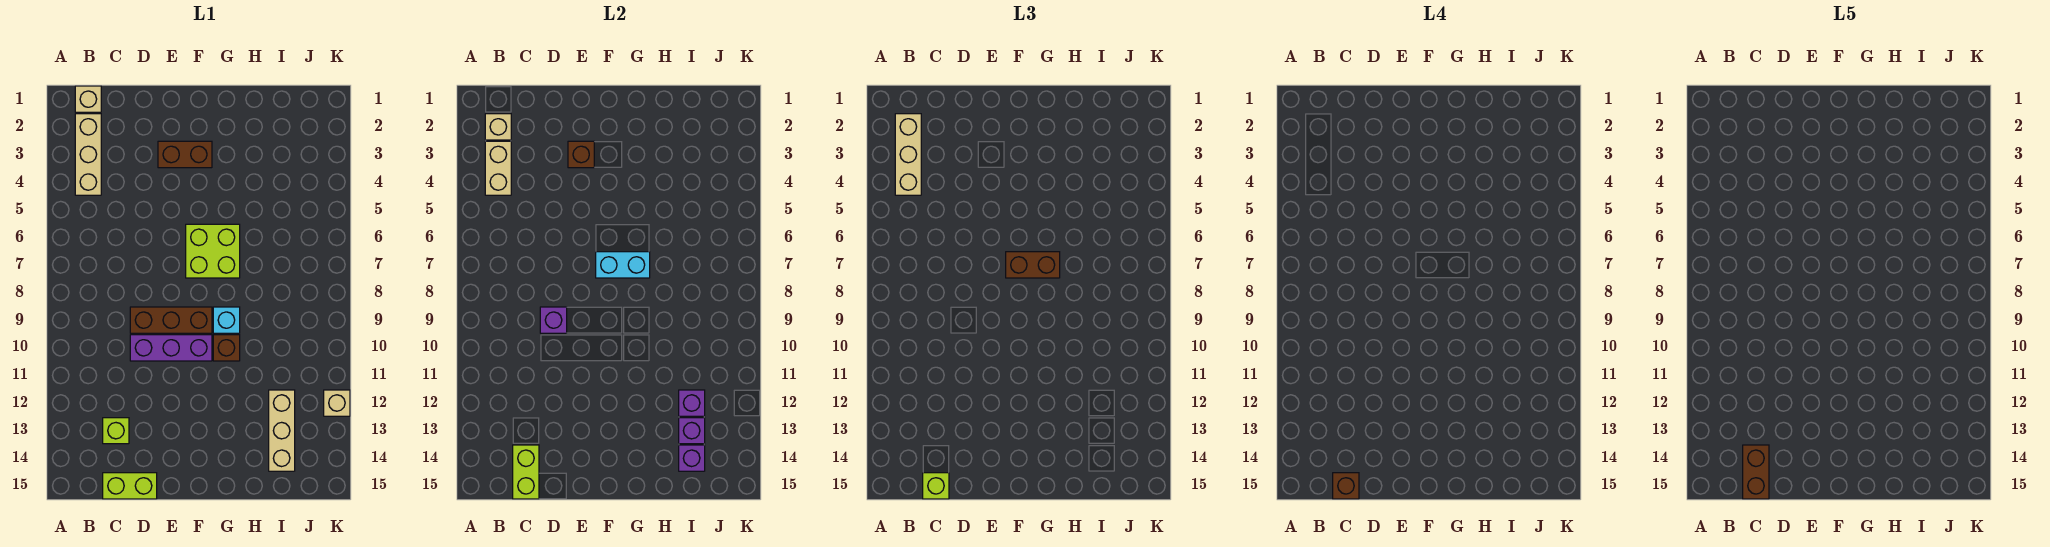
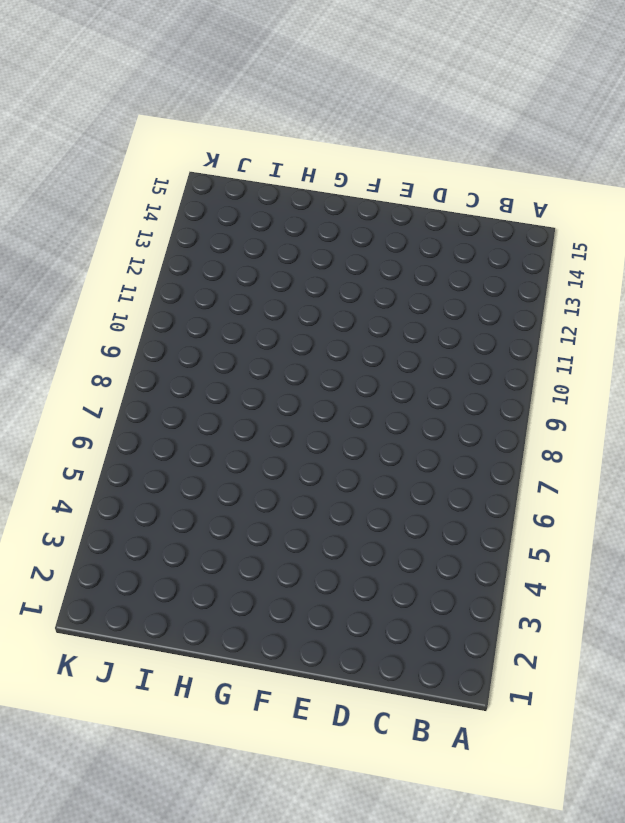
none -> tan 1x1 brick [75,86,101,112]
none -> tan 1x3 brick [75,114,101,195]
none -> lime 1x1 brick [103,418,129,444]

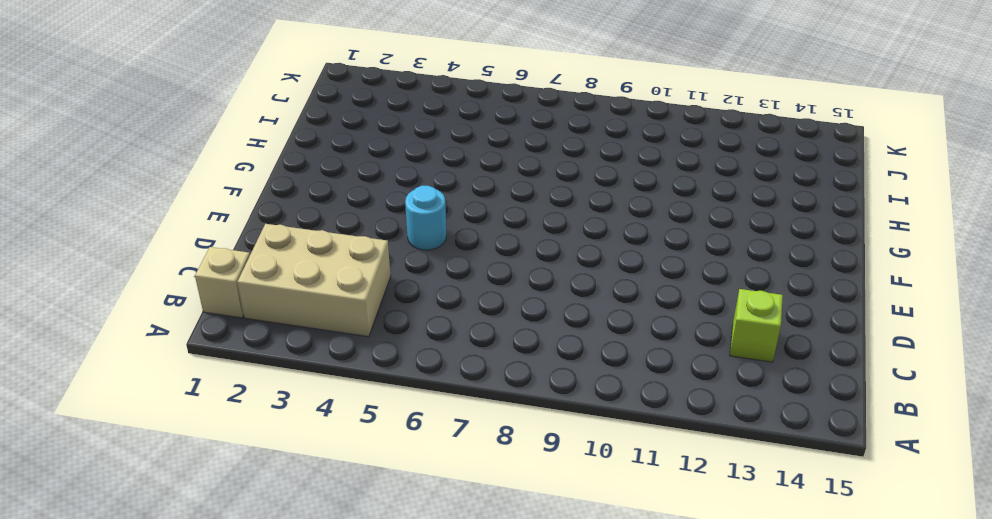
tan 2x3 brick [237,224,391,337] -> tan 1x3 brick [75,114,101,195]
cyan 1x1 round brick [405,186,446,250] -> none
none -> lime 1x2 brick [103,473,157,499]
none -> brown 1x3 brick [130,307,212,333]
none -> purple 1x3 brick [130,335,212,361]

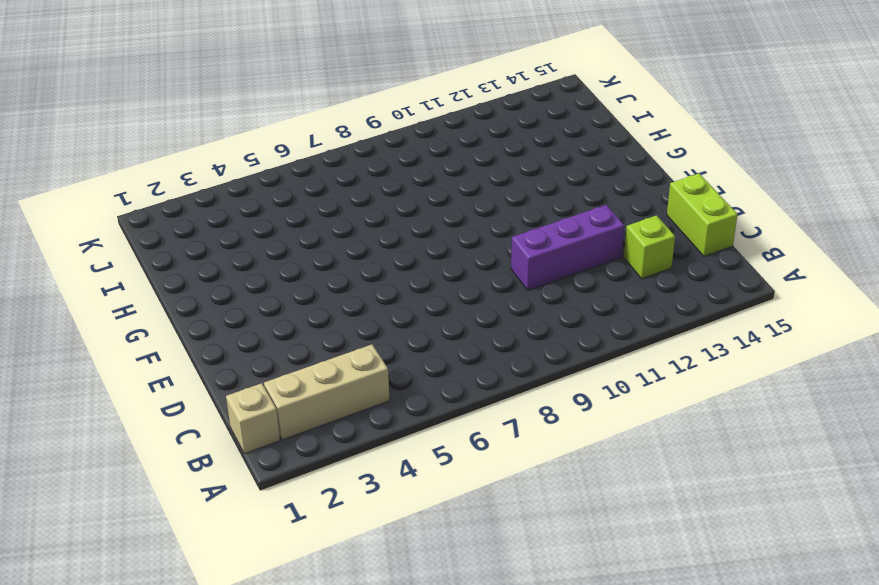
purple 1x3 brick [511,205,624,290] -> purple 1x3 brick turned to [130,335,212,361]
none -> brown 1x3 brick [130,307,212,333]
none -> brown 1x2 brick [158,141,212,168]
none -> lime 2x2 brick [186,224,240,278]

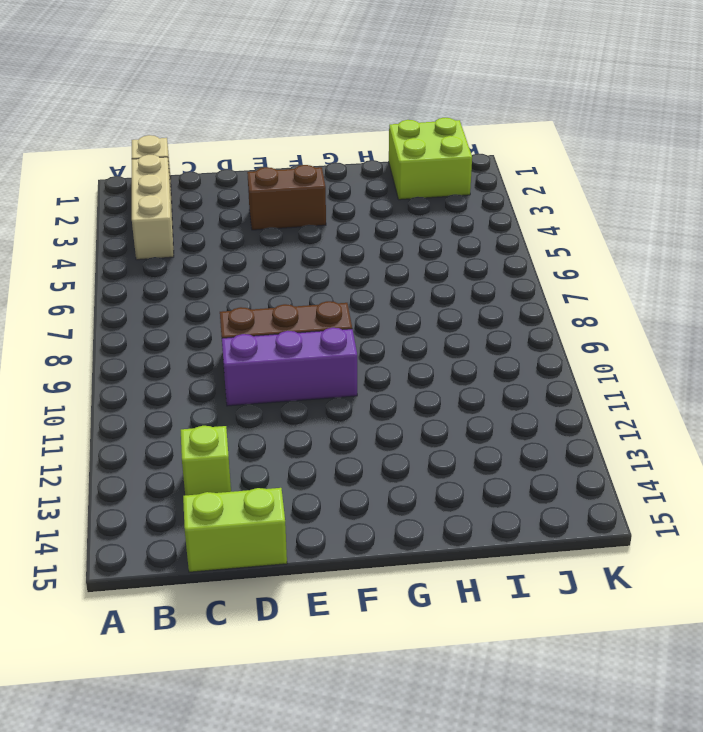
lime 2x2 brick [389,118,472,200] -> lime 2x2 brick moved to [186,224,240,278]
none -> cyan 1x1 brick [213,307,240,333]
none -> brown 1x1 brick [213,335,240,361]
none -> tan 1x3 brick [269,390,295,471]

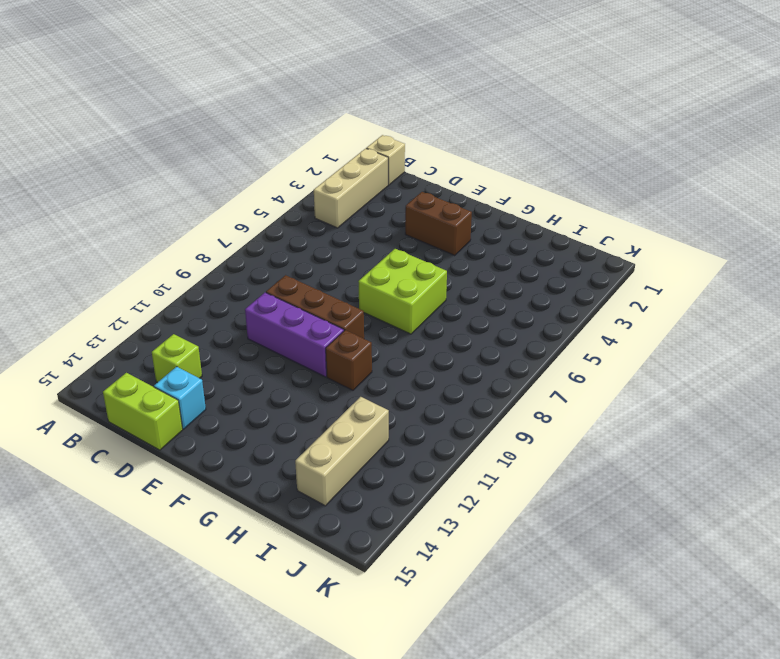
cyan 1x1 brick [154,367,206,429] -> cyan 1x1 brick moved to [213,307,240,333]
none -> tan 1x1 brick [324,390,350,416]
none -> tan 1x1 brick [485,114,511,140]
none -> tan 1x2 brick [485,141,511,195]

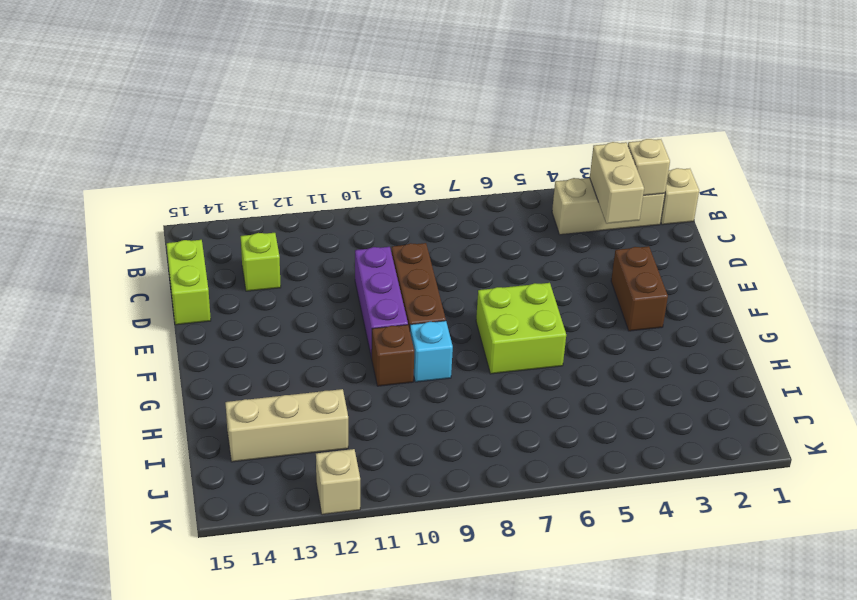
tan 1x2 brick [590,142,644,224] -> tan 1x2 brick turned to [485,141,511,195]
none -> lime 1x2 brick [513,445,539,499]
none -> purple 1x1 brick [540,307,567,333]
none -> brown 1x1 brick [568,141,594,168]

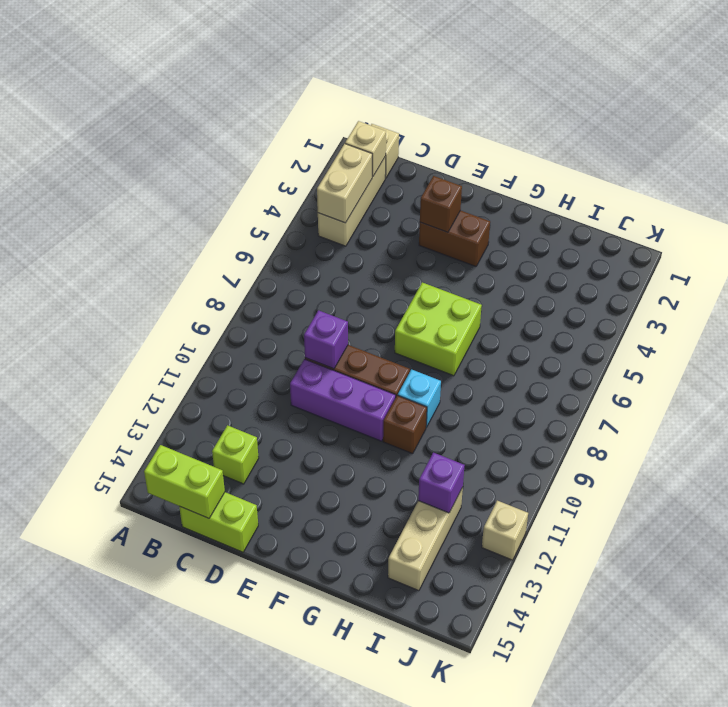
lime 1x2 brick [144,445,225,518] -> lime 1x2 brick turned to [513,445,539,499]
none -> cyan 1x2 brick [596,252,650,278]
none -> purple 1x1 brick [679,418,705,444]
none -> purple 1x1 brick [679,445,705,471]

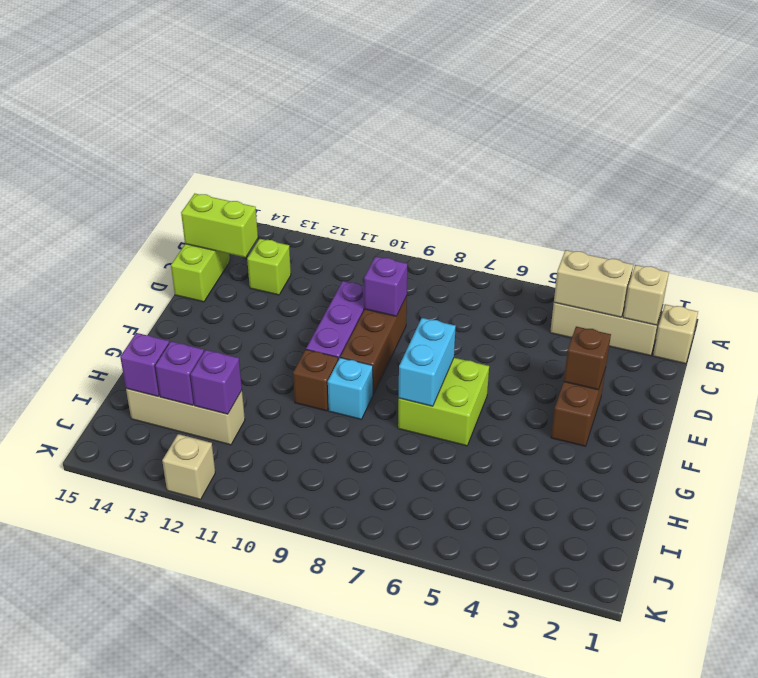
none -> tan 1x3 brick [895,114,921,195]
none -> lime 1x1 brick [923,473,949,499]
none -> brown 1x2 brick [1006,252,1060,278]

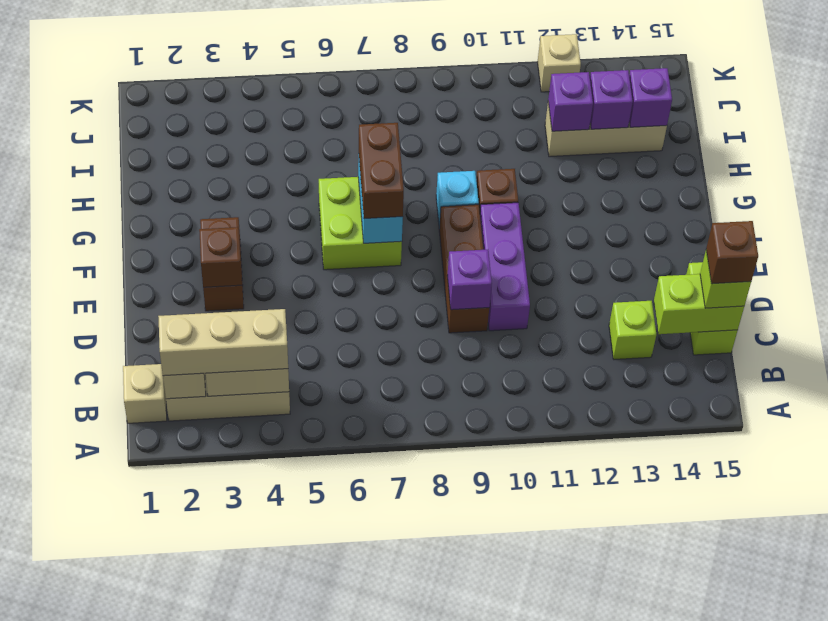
none -> brown 1x2 brick [1743,445,1769,499]

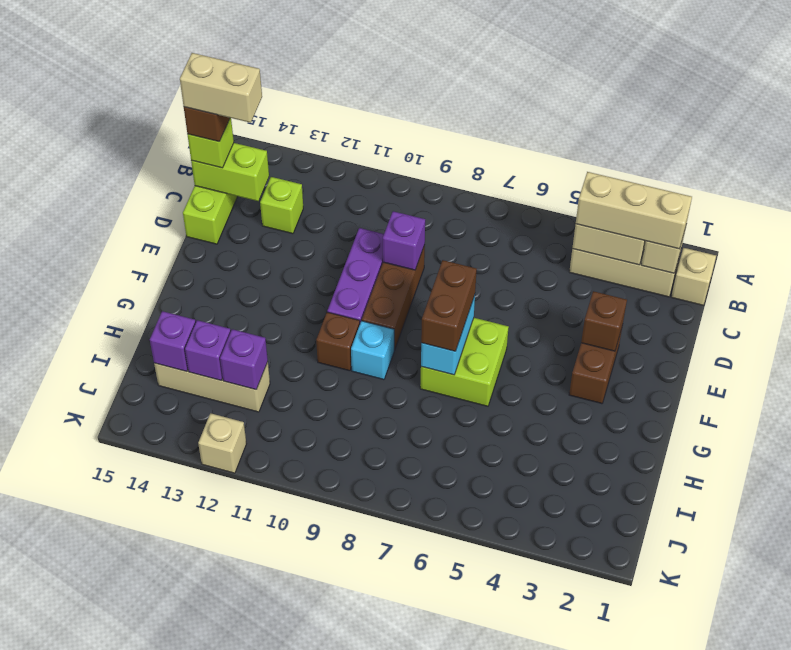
tan 1x2 brick [180,53,262,123] -> brown 1x2 brick [1743,445,1769,499]

